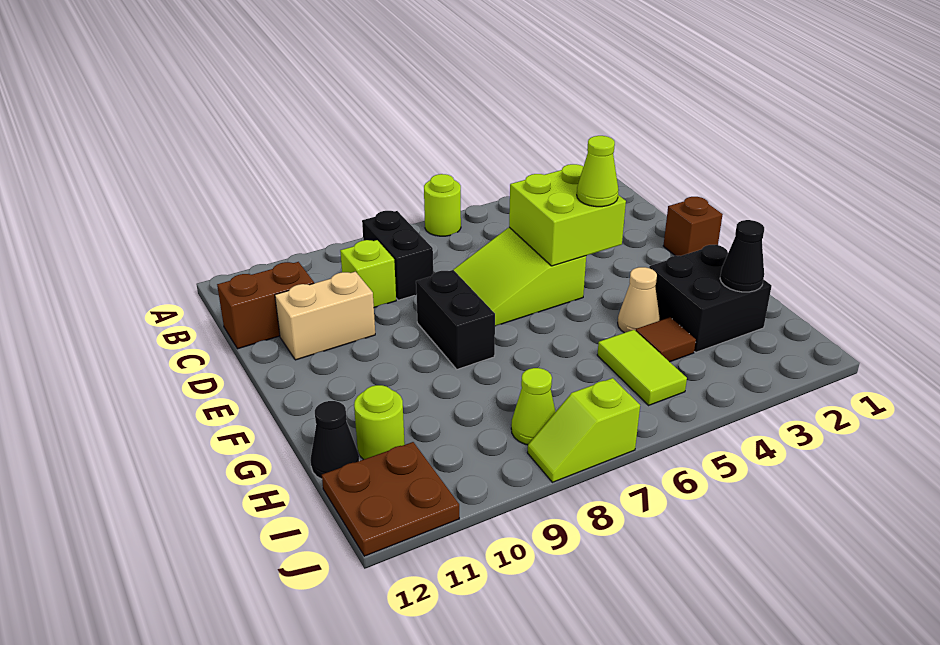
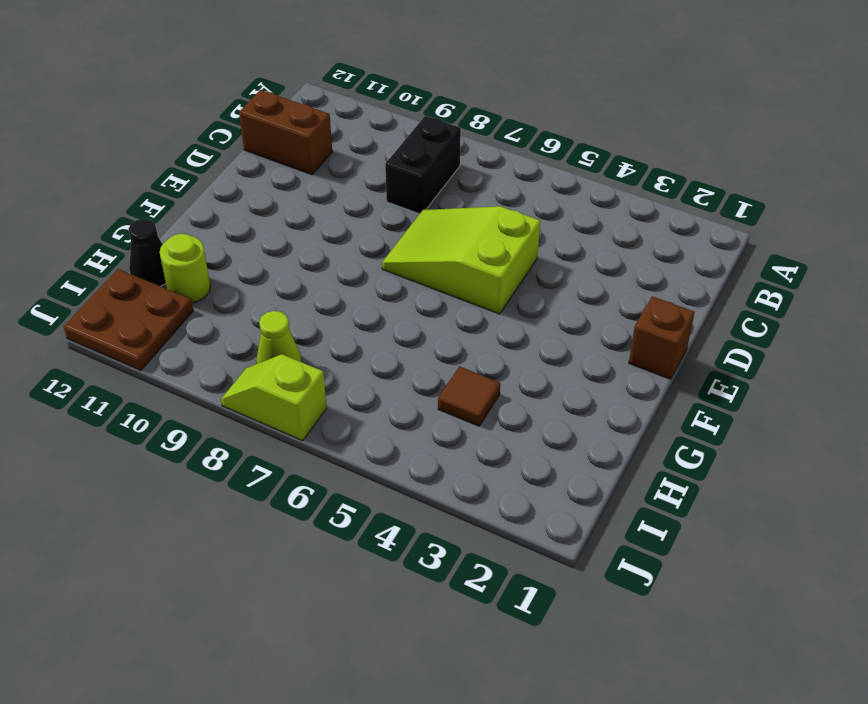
none -> lime 1x1 round brick [424,174,461,236]
none -> lime 1x1 brick [340,240,396,308]
none -> tan 1x2 brick [275,272,375,360]

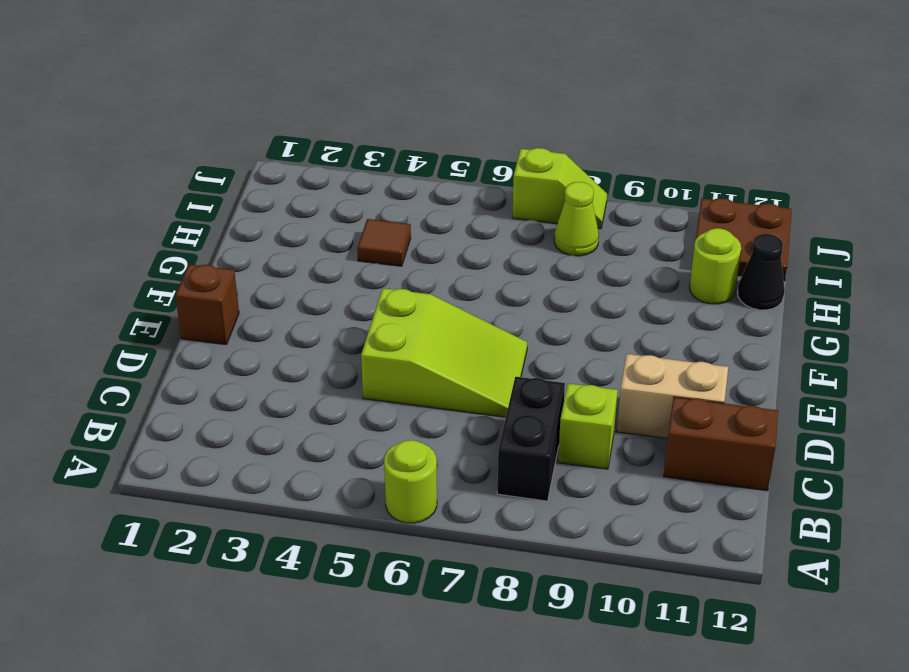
none -> black 1x2 brick [416,270,495,369]
none -> black 2x2 brick [649,245,772,352]
none -> tan 1x1 cone [618,267,660,333]

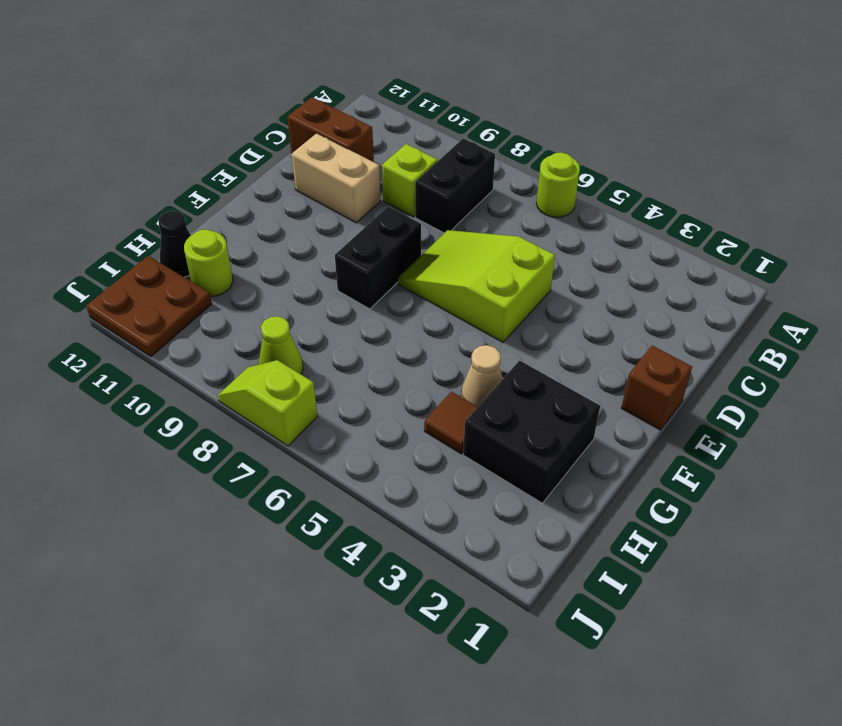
none -> lime 1x2 tile [597,330,687,405]
none -> lime 2x2 brick [509,164,626,266]
none -> black 1x1 cone [720,220,764,292]

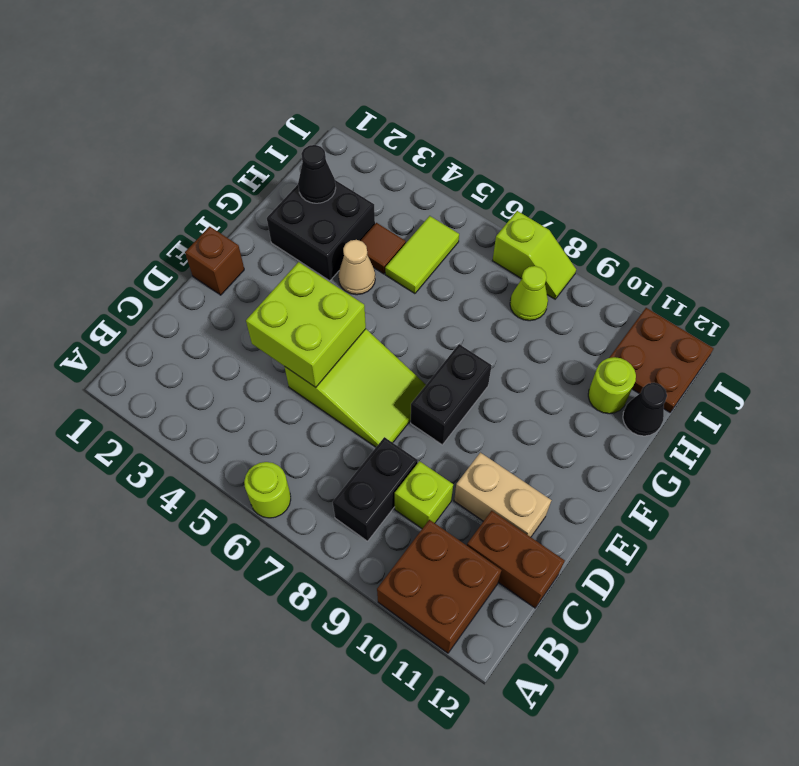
brown 2x2 brick [377,520,501,653] -> none
none -> lime 1x1 cone [577,136,618,207]

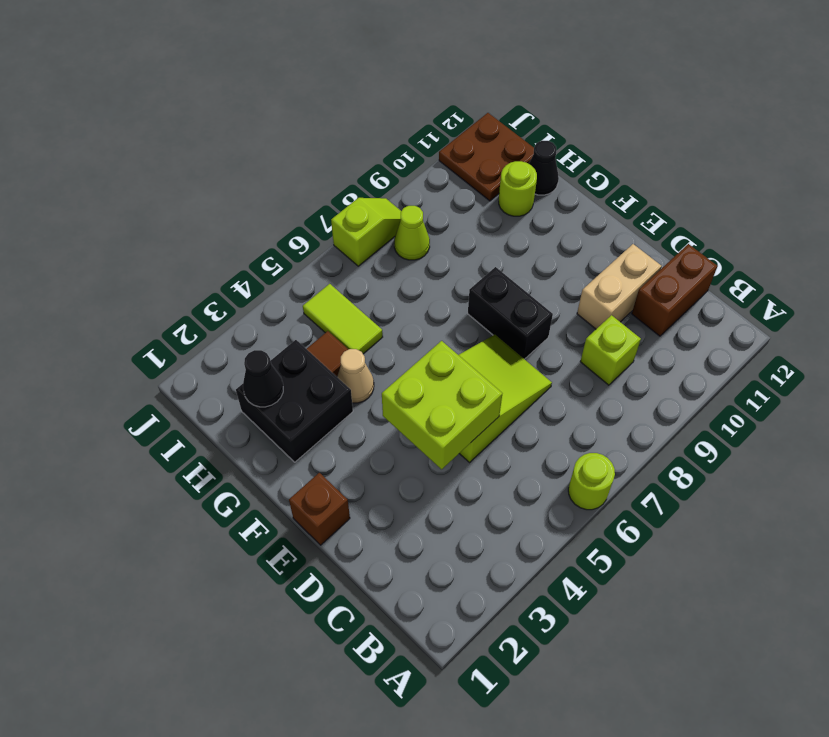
none -> black 1x2 brick [362,211,433,300]
none -> lime 1x1 cone [577,136,618,207]

